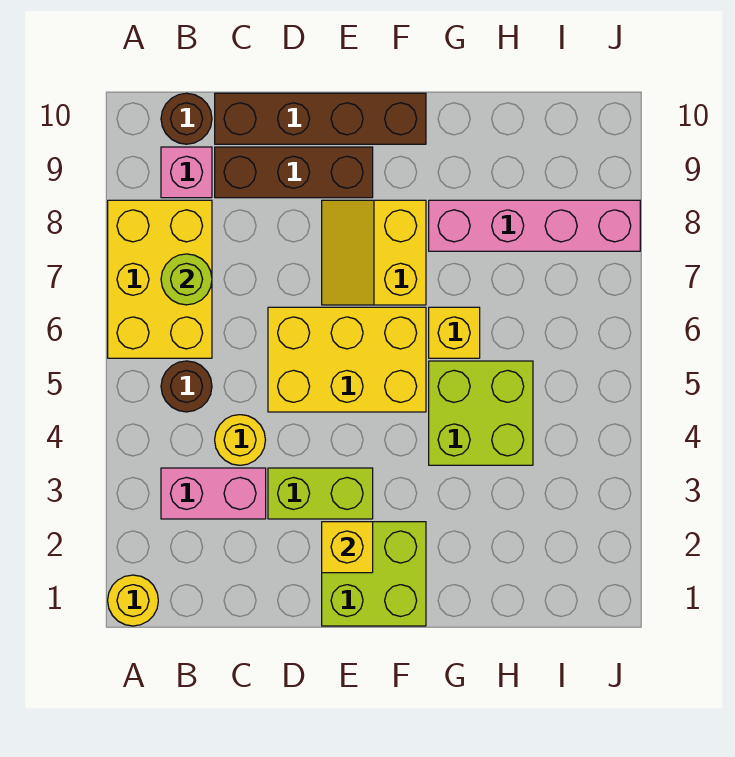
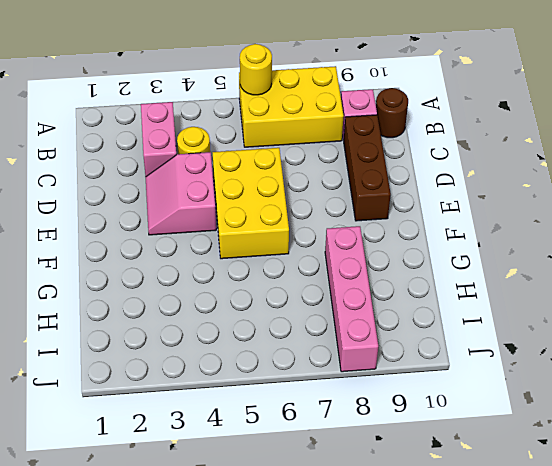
yellow 1x1 round brick [240,44,272,95] -> yellow 1x1 round brick moved to [108,575,158,626]
pink 2x2 slope [146,152,216,235] -> lime 1x2 brick [268,468,373,519]
none -> brown 1x1 round brick [161,361,212,412]
none -> brown 1x4 brick [215,93,426,144]
none -> lime 2x2 brick [322,522,426,626]

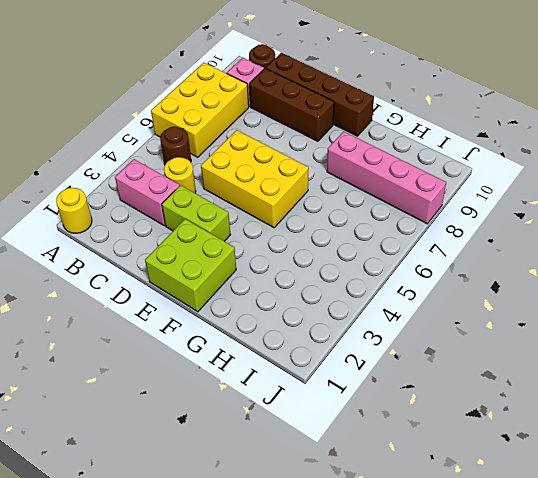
none -> yellow 2x2 slope [322,200,426,305]
none -> lime 2x2 brick [429,361,533,465]
none -> yellow 1x1 brick [429,307,480,358]

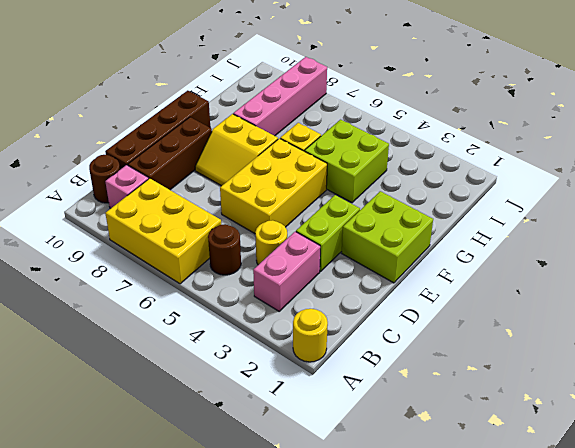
none -> lime 1x1 round brick [161,254,212,305]
none -> yellow 1x1 brick [322,522,373,573]

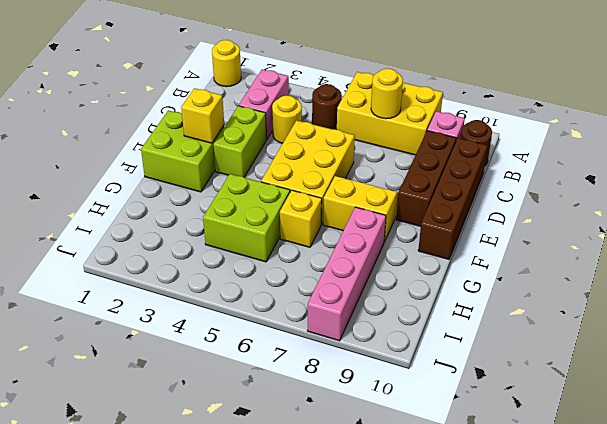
yellow 1x1 round brick [371,68,403,119] -> lime 1x1 round brick [161,254,212,305]

